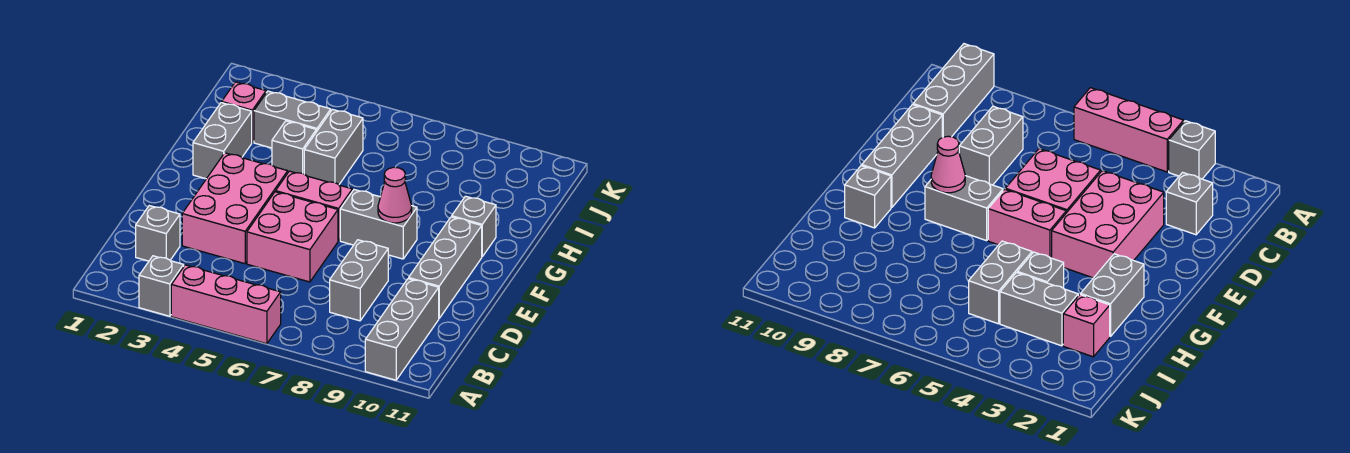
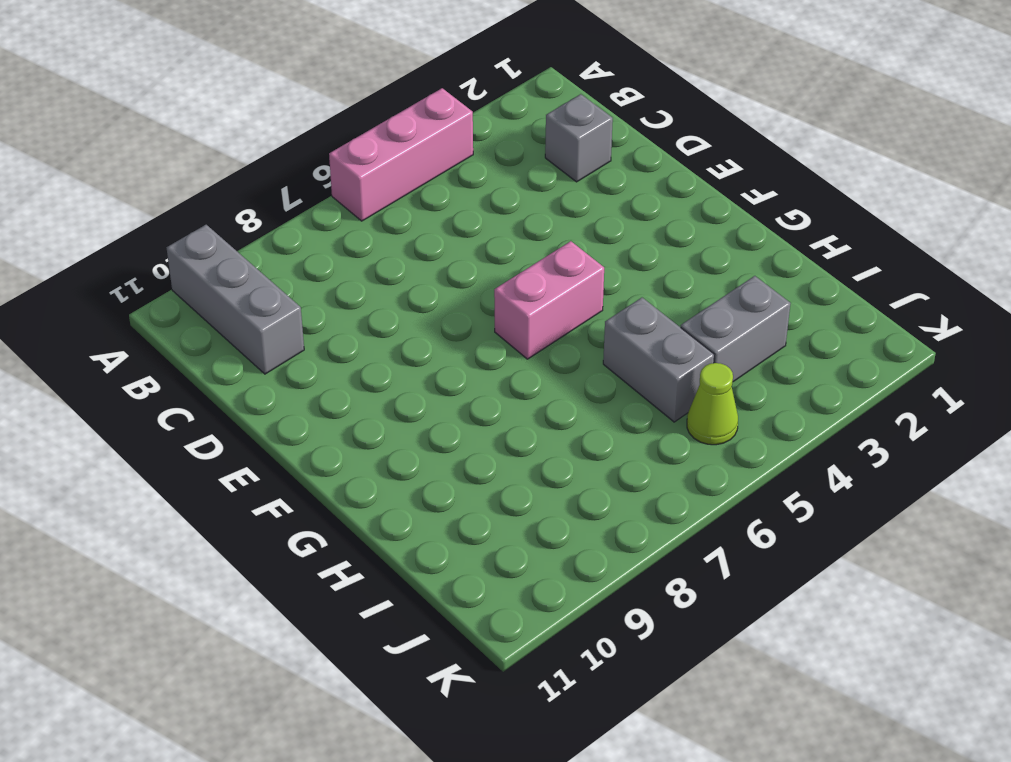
lime 1x1 cone [687,363,738,445] -> none
none -> grey 1x1 brick [139,256,184,316]
none -> grey 1x2 brick [330,240,388,321]
none -> pink 2x3 brick [182,153,288,264]

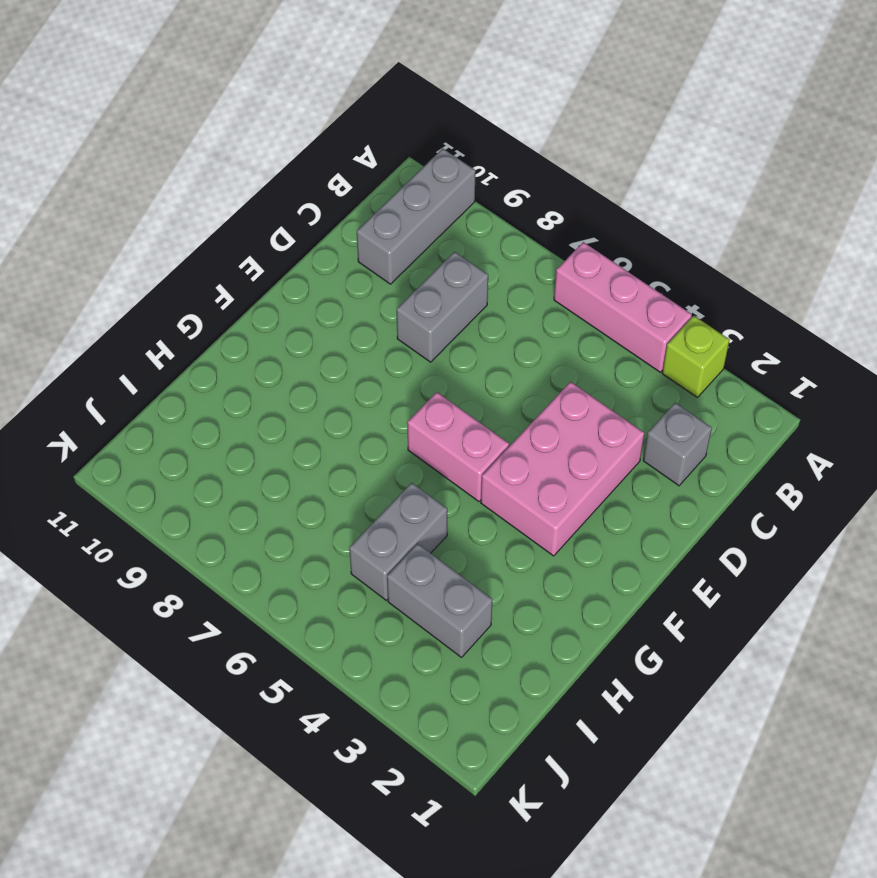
lime 1x1 brick [662,316,730,398] -> grey 1x1 brick [139,256,184,316]
none -> pink 2x2 brick [247,192,338,282]
none -> grey 1x3 brick [409,217,482,318]
none -> grey 1x2 brick [340,190,417,259]

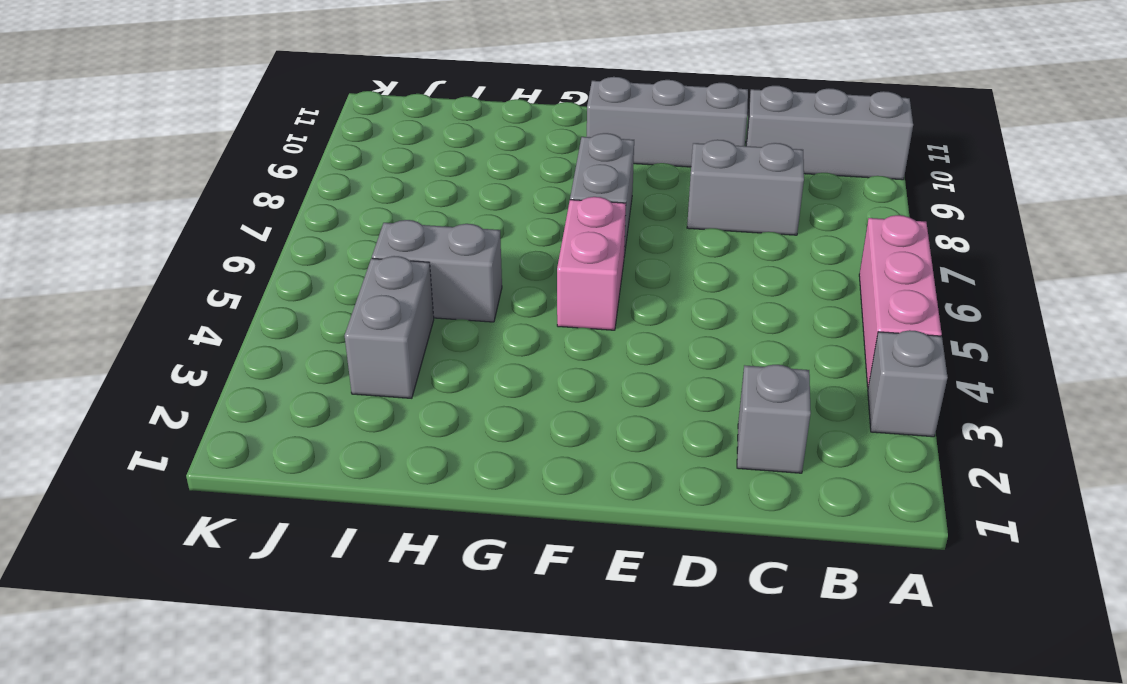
none -> pink 2x3 brick [182,153,288,264]
none -> pink 2x2 brick [247,192,338,282]
none -> grey 1x2 brick [193,103,252,179]

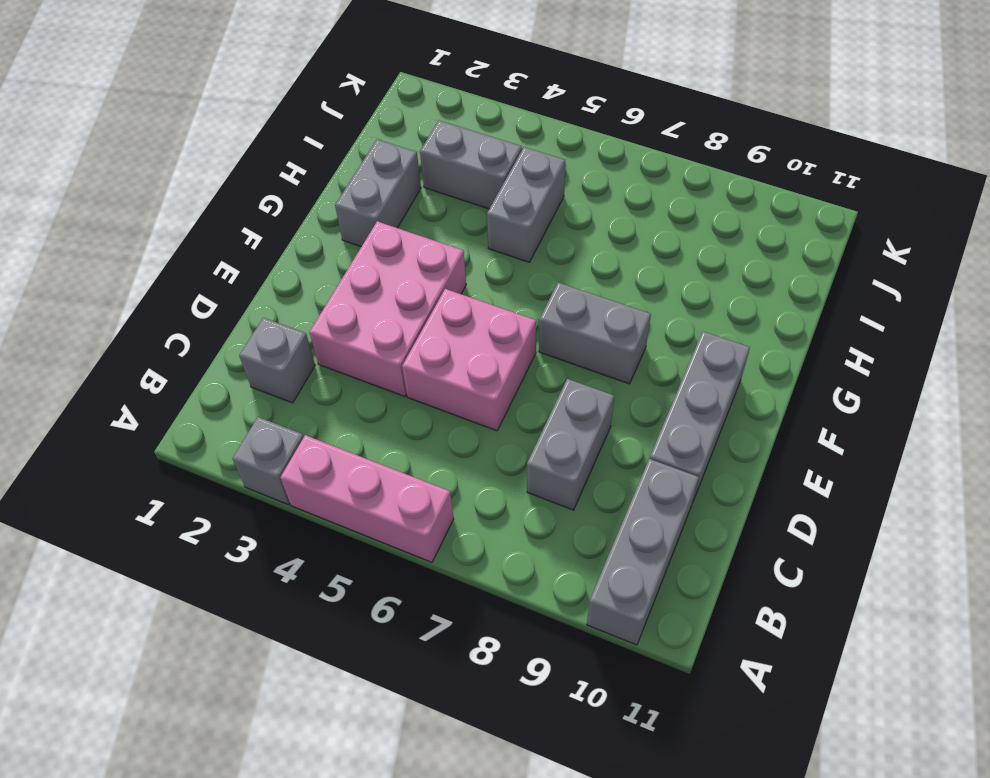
none -> pink 1x2 brick [276,171,352,241]
none -> grey 1x1 brick [452,196,496,256]
none -> grey 1x1 brick [272,121,316,174]

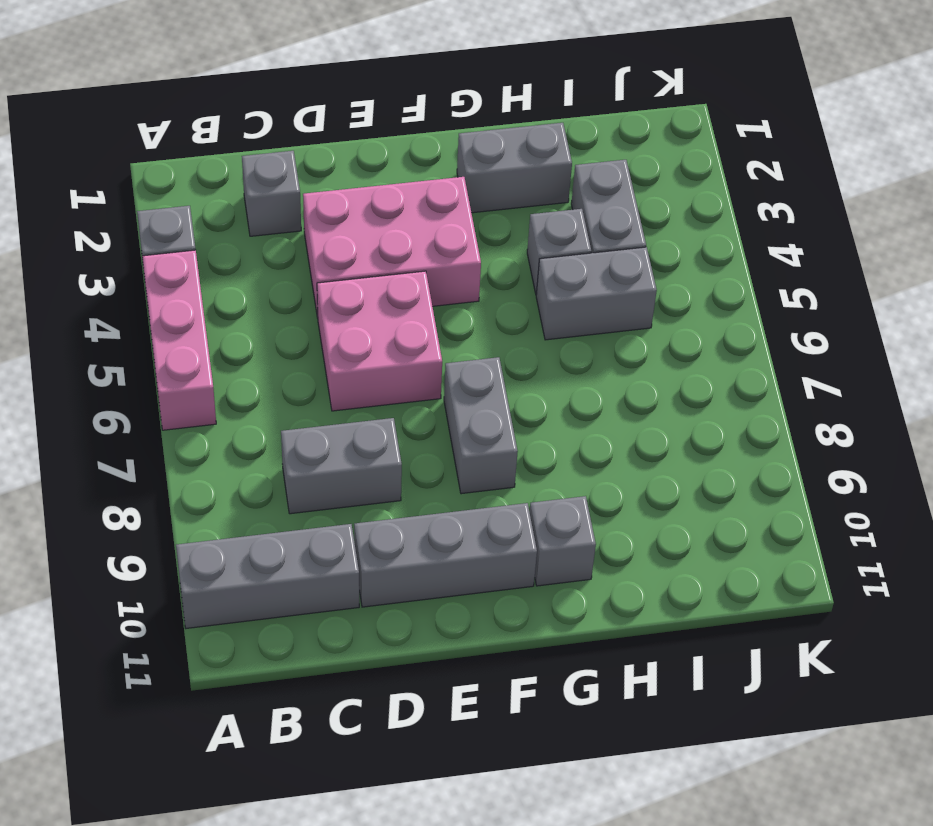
none -> pink 1x2 brick [276,171,352,241]
none -> pink 1x1 brick [222,82,266,142]
none -> pink 1x1 cone [378,167,412,223]

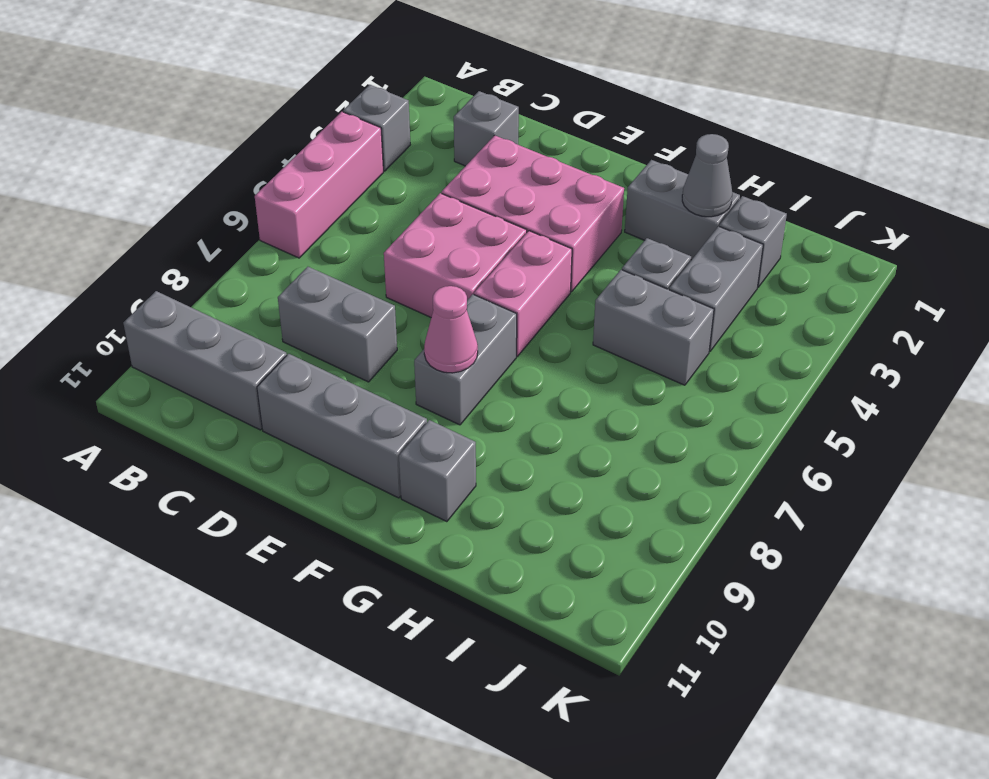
grey 1x1 cone [682,134,732,217] -> none
grey 1x1 brick [719,196,787,287] -> pink 1x1 brick [222,82,266,142]

